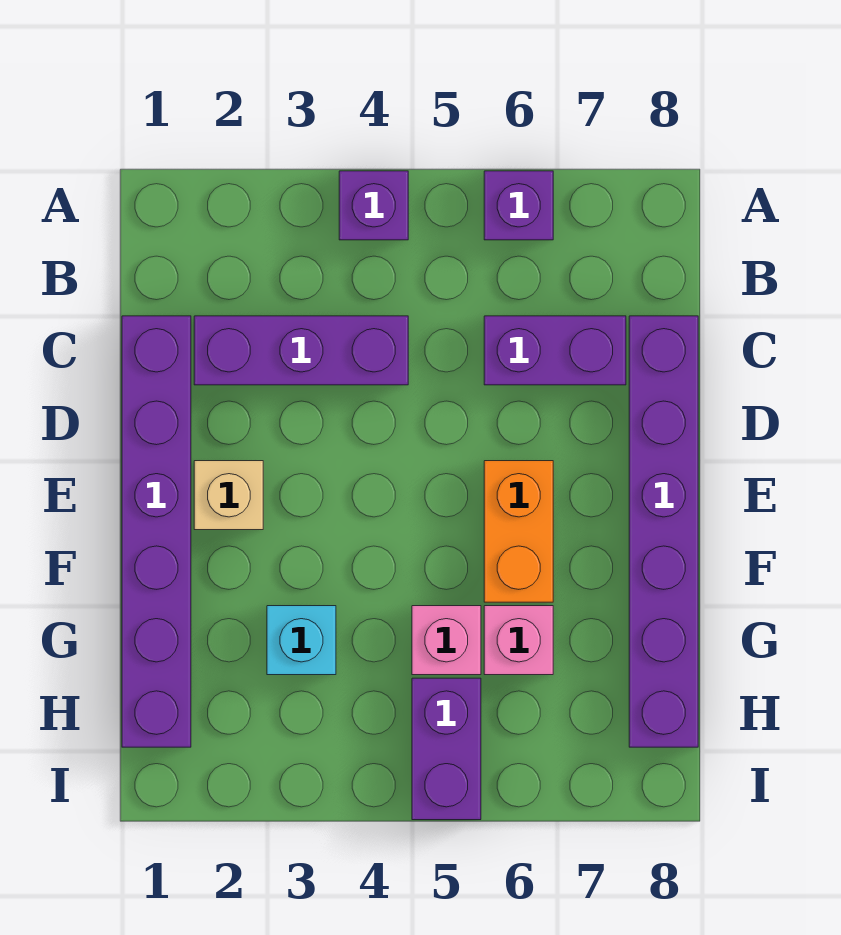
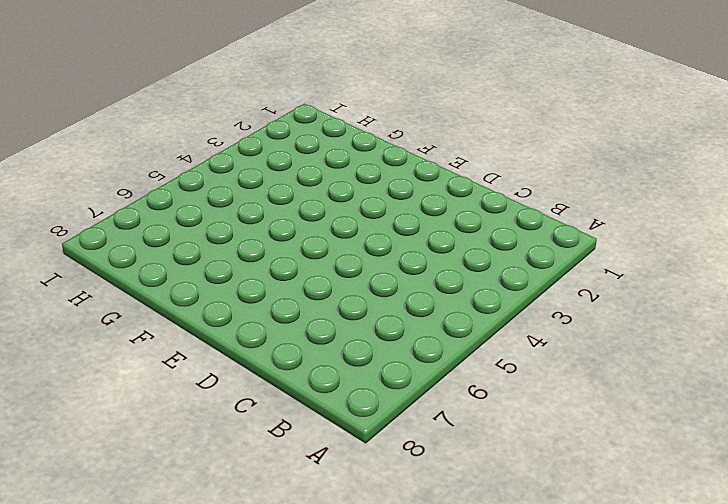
none -> purple 1x1 brick [339,171,408,240]
none -> purple 1x1 brick [484,171,553,240]
none -> purple 1x6 brick [122,316,191,747]

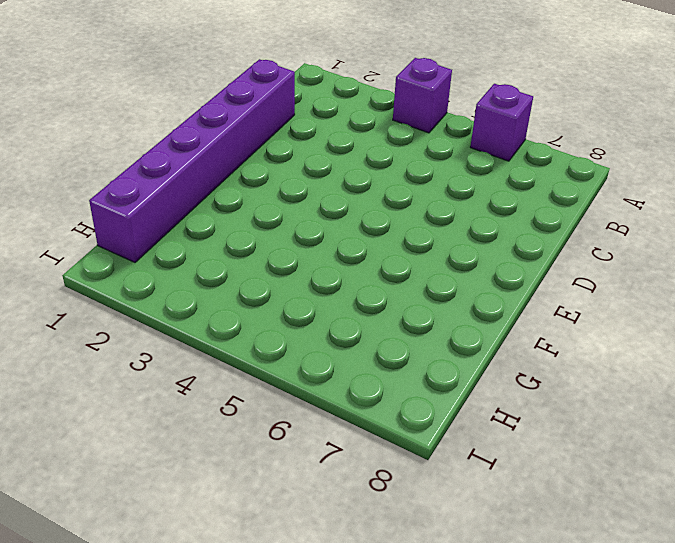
none -> purple 1x3 brick [194,316,408,385]
none -> purple 1x2 brick [484,316,626,385]
none -> purple 1x6 brick [629,316,698,747]

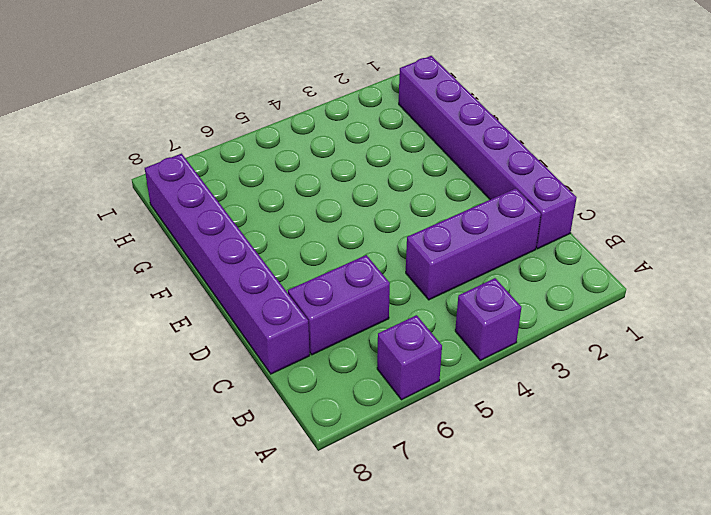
none -> tan 1x1 brick [194,461,263,530]
none -> orange 1x2 brick [484,461,553,602]
none -> cyan 1x1 brick [267,606,336,675]

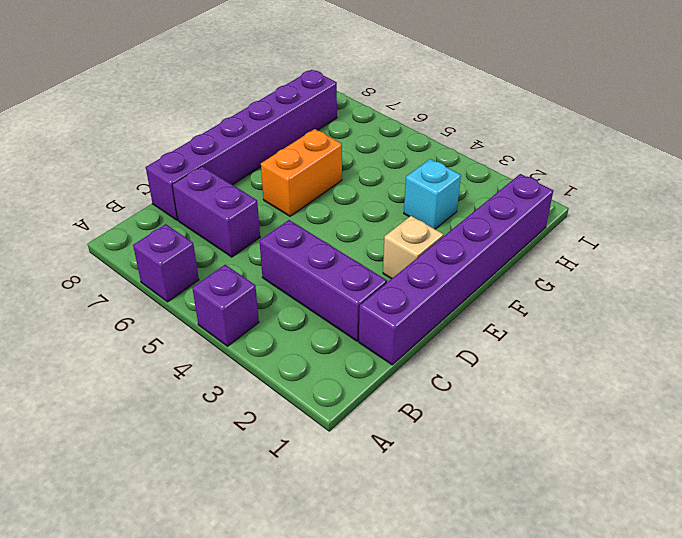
none -> pink 1x1 brick [412,606,481,675]
none -> pink 1x1 brick [484,606,553,675]
none -> purple 1x2 brick [412,678,481,820]

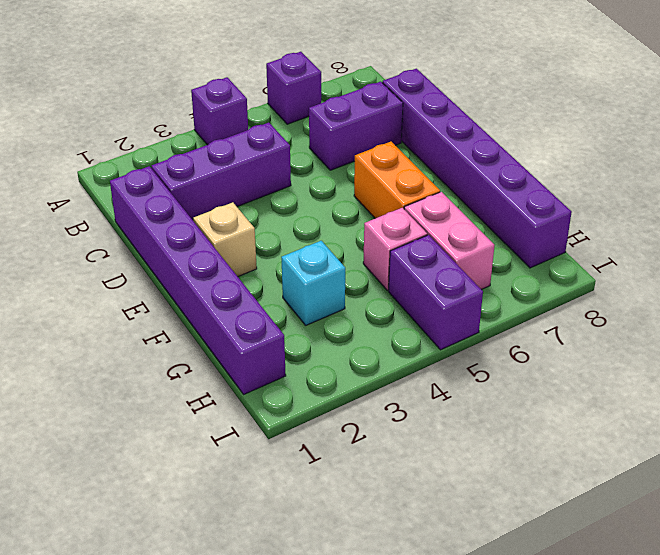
pink 1x2 brick [404,192,495,290] -> pink 1x1 brick [484,606,553,675]

